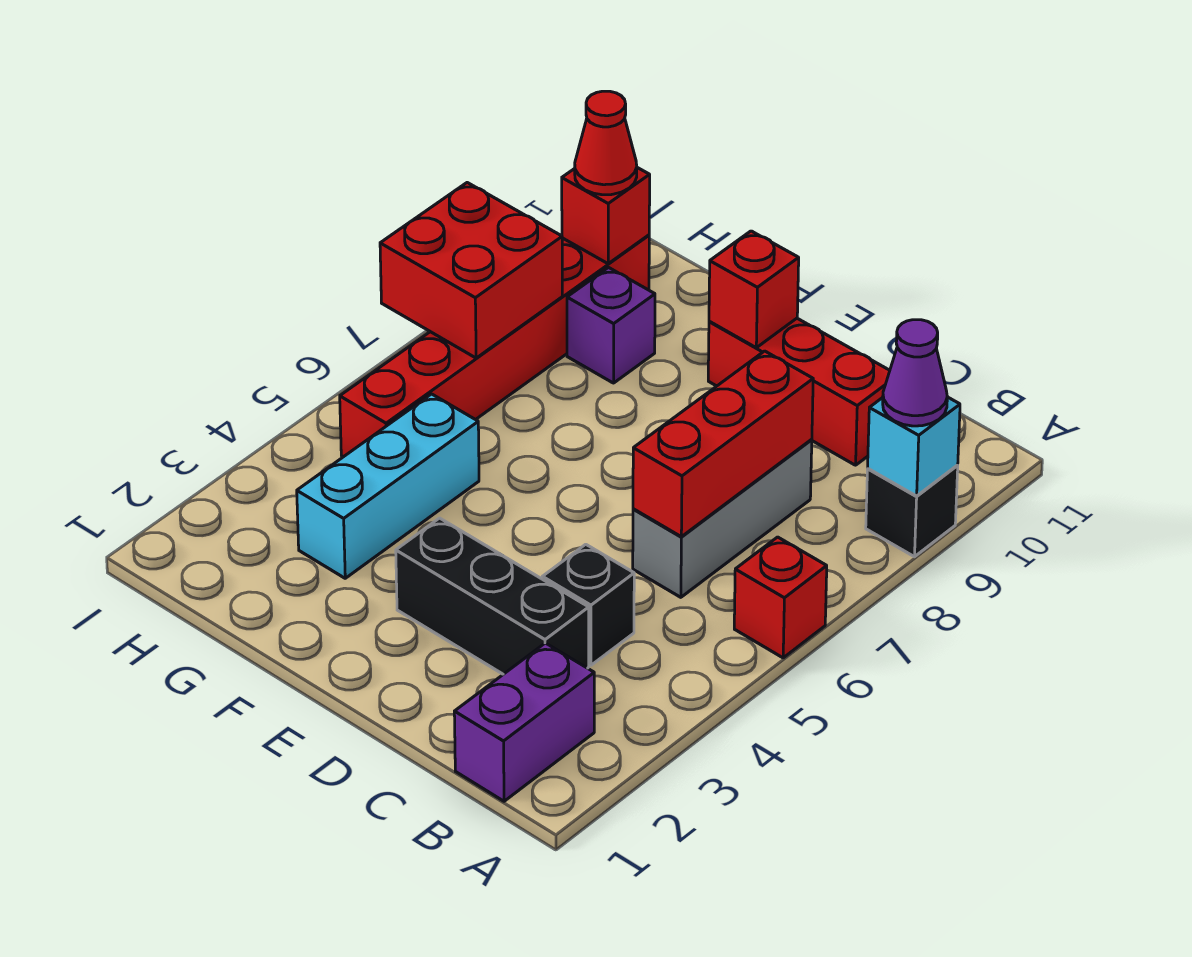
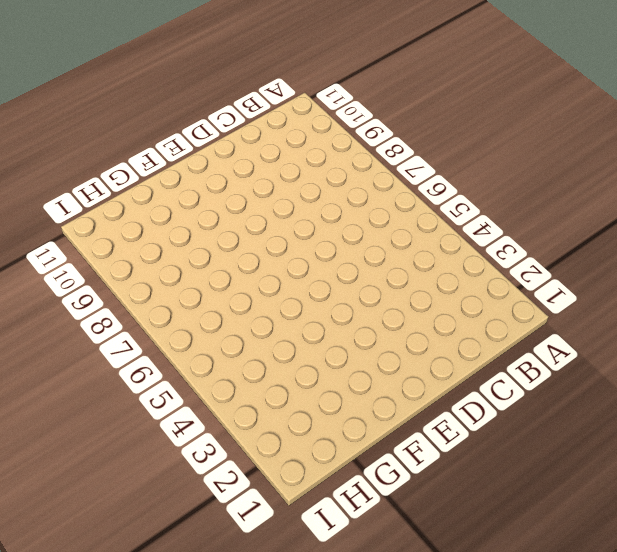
none -> red 1x1 brick [734,537,827,658]
none -> black 1x1 brick [866,466,958,557]
none -> purple 1x2 brick [454,643,594,801]

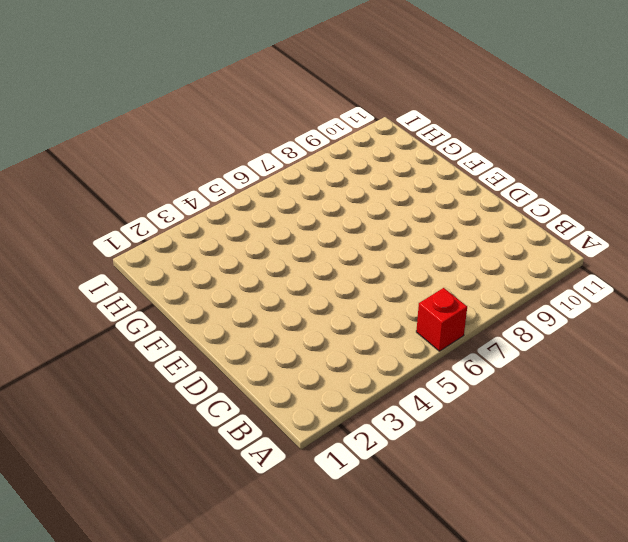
none -> black 1x1 brick [866,466,958,557]
none -> purple 1x2 brick [454,643,594,801]
none -> black 1x3 brick [396,518,589,674]

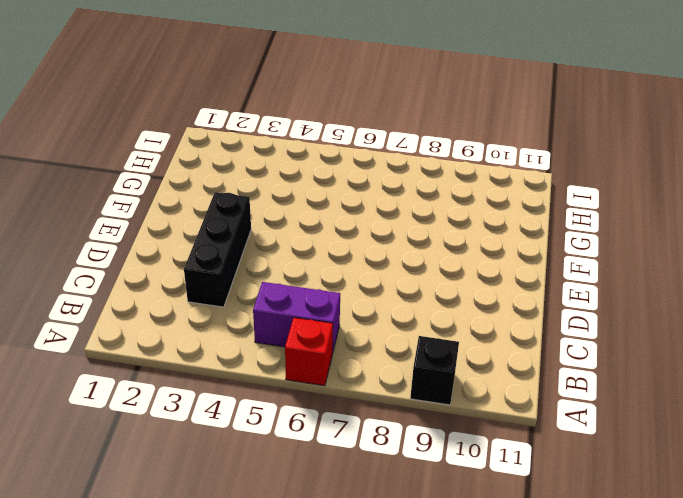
purple 1x2 brick [253,282,340,354] -> purple 1x2 brick moved to [454,643,594,801]
none -> black 1x1 brick [542,544,634,665]
none -> grey 1x3 brick [633,440,812,597]
none -> red 1x3 brick [708,318,890,465]

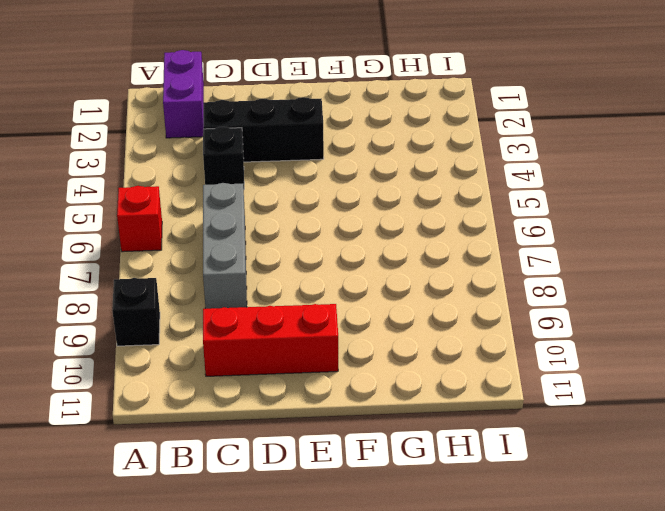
none -> cyan 1x3 brick [297,394,479,578]
none -> purple 1x1 brick [567,268,655,383]
none -> red 1x6 brick [340,235,649,457]

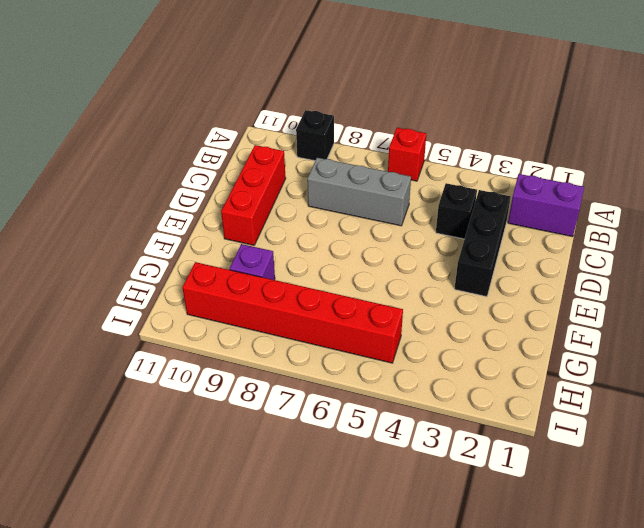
none -> cyan 1x3 brick [297,394,479,578]
none -> cyan 1x1 brick [868,397,960,496]
none -> red 1x3 brick [633,351,813,537]

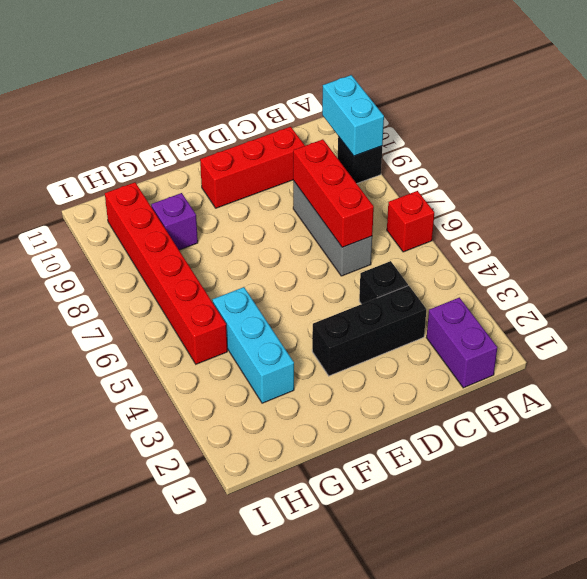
cyan 1x2 brick [322,75,384,156] -> cyan 1x1 brick [868,397,960,496]
none -> red 1x1 brick [709,231,799,348]
none -> red 2x2 brick [380,183,563,358]
none -> red 1x1 brick [562,168,650,264]

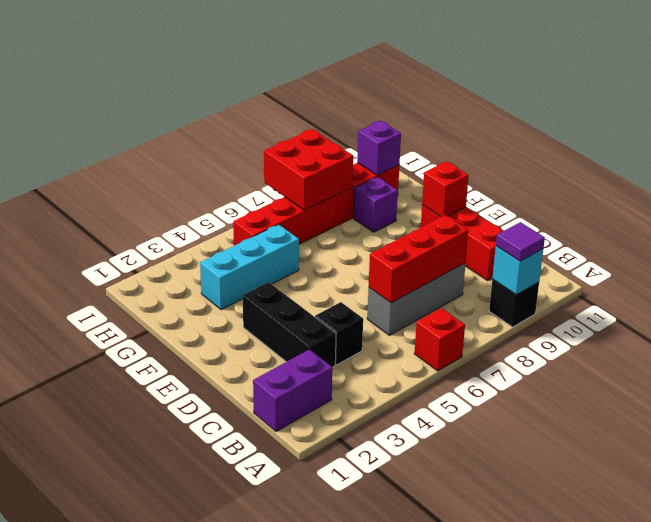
purple 1x1 tile [496,222,545,261] -> purple 1x1 cone [883,320,947,426]
purple 1x1 brick [357,121,401,175] -> red 1x1 brick [562,168,650,264]
none -> red 1x1 cone [575,91,637,195]

